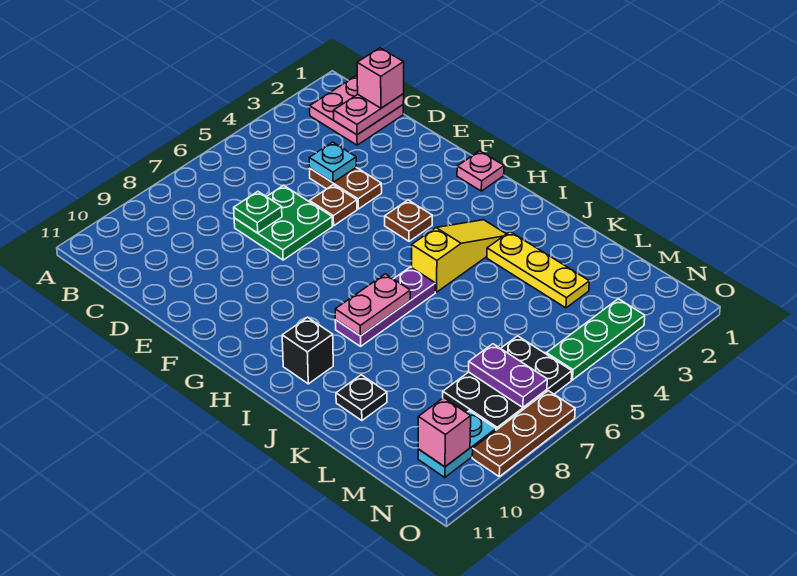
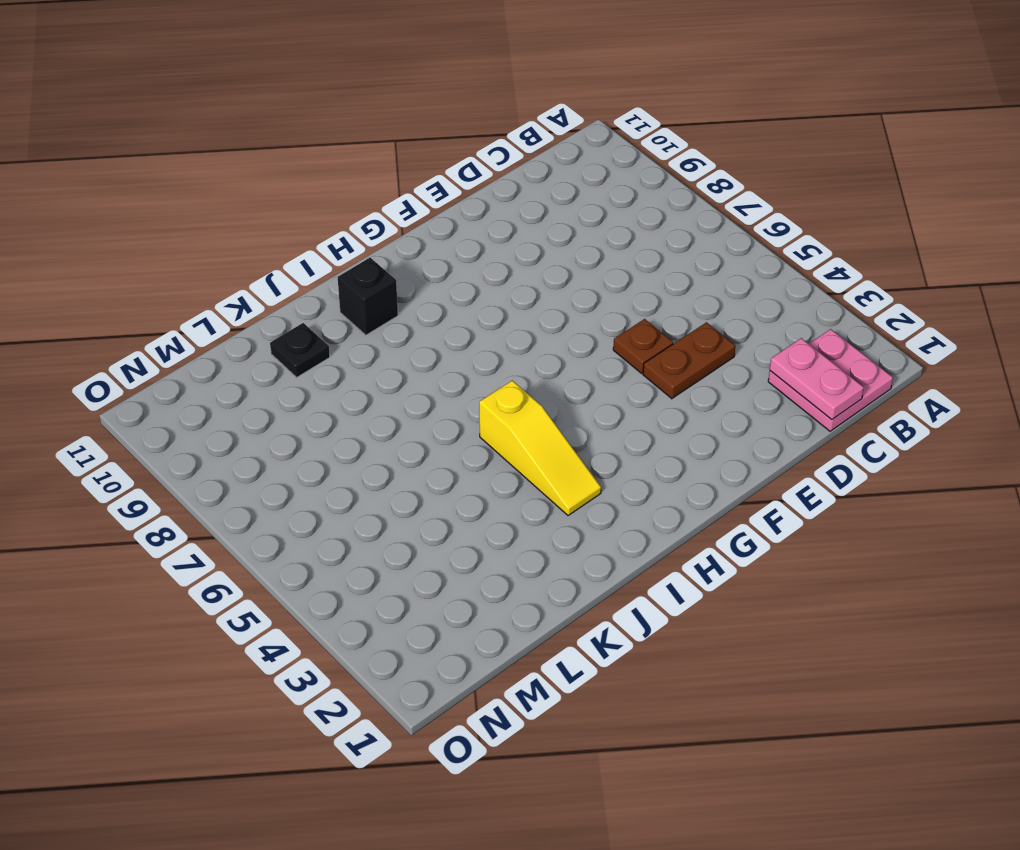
none -> green 2x2 plate [234,185,332,260]
none -> pink 1x1 plate [457,151,504,191]
none -> brown 1x1 plate [385,200,432,241]

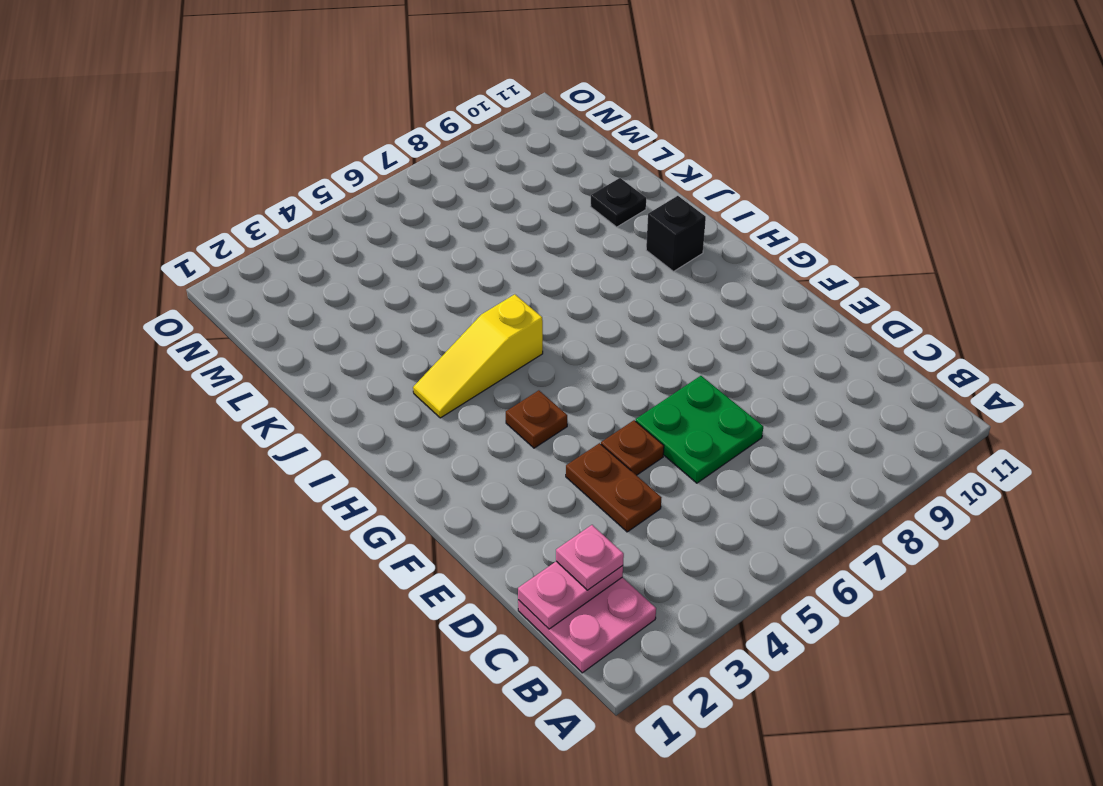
pink 1x1 plate [556,525,624,590] -> pink 1x1 plate moved to [457,151,504,191]
none -> purple 1x3 plate [335,267,435,346]
none -> yellow 1x3 plate [487,232,589,308]
none -> black 2x3 plate [443,336,572,430]

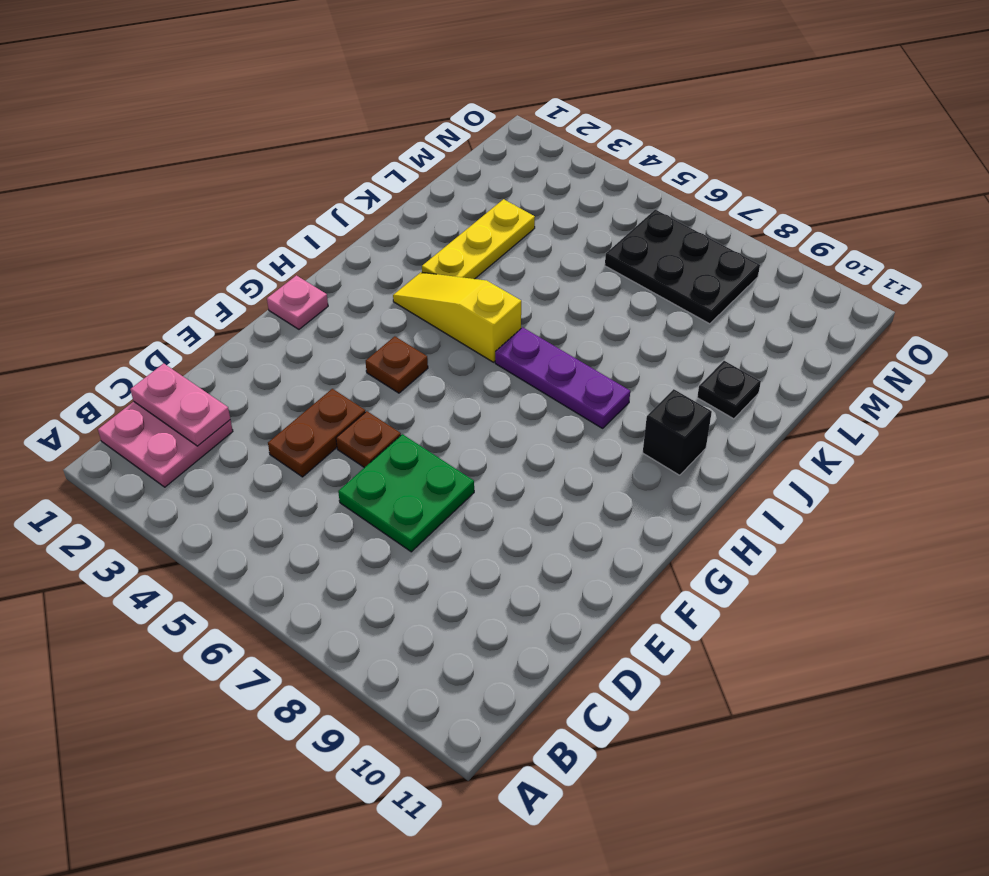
none -> green 1x3 plate [546,299,645,380]
none -> cyan 1x2 plate [418,411,496,477]
none -> brown 1x3 plate [472,391,575,477]

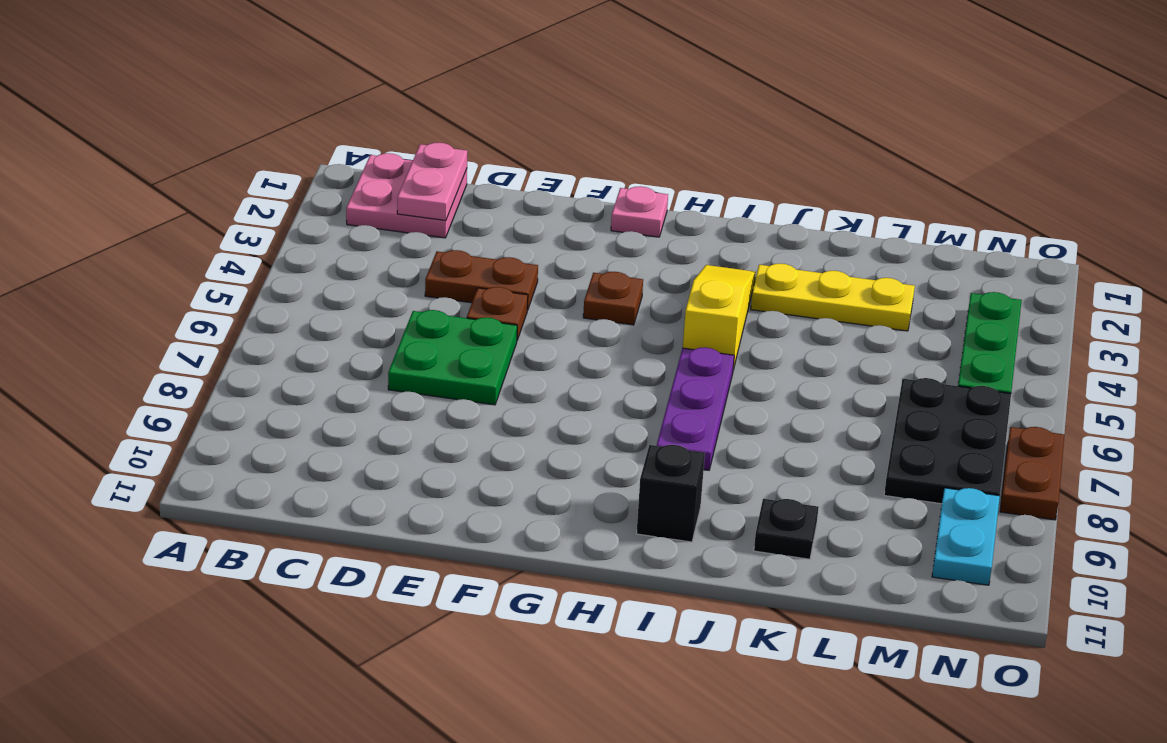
brown 1x2 plate [1000,427,1064,520] -> brown 1x3 plate [472,391,575,477]
none -> cyan 1x1 plate [309,142,356,182]
none -> green 1x1 plate [234,192,282,233]
none -> pink 1x2 plate [335,274,410,336]

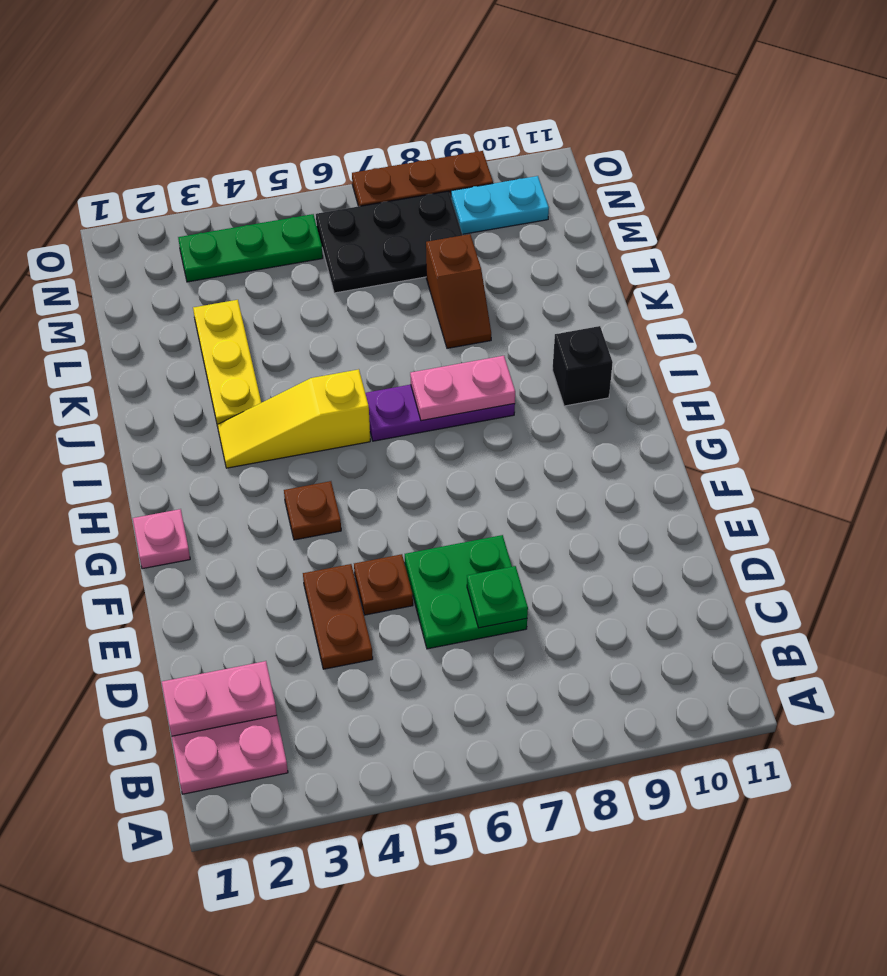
brown 1x2 slope [426,234,491,348] -> none
none -> black 1x1 plate [336,375,387,421]
none -> cyan 1x1 plate [309,142,356,182]
none -> purple 1x2 plate [469,344,547,407]

